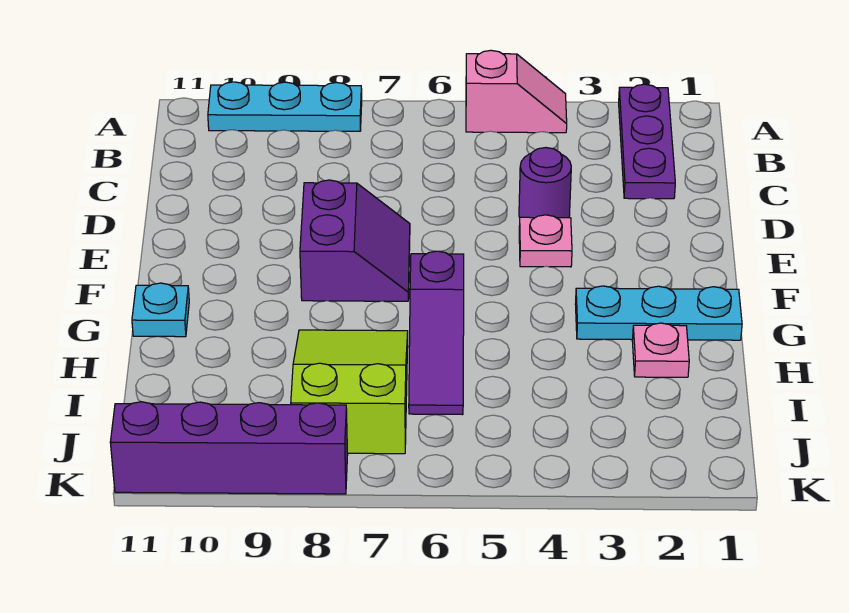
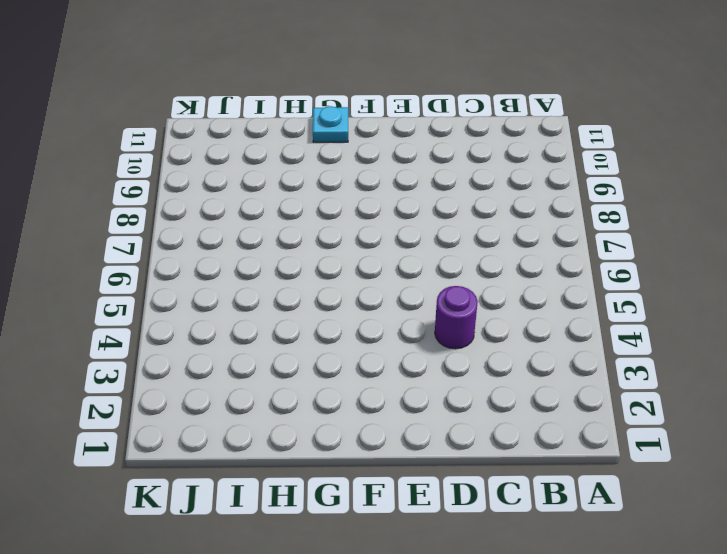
none -> purple 1x3 plate [619,84,675,199]
none -> pink 1x2 slope [466,50,567,133]
none -> cyan 1x3 plate [208,82,362,131]

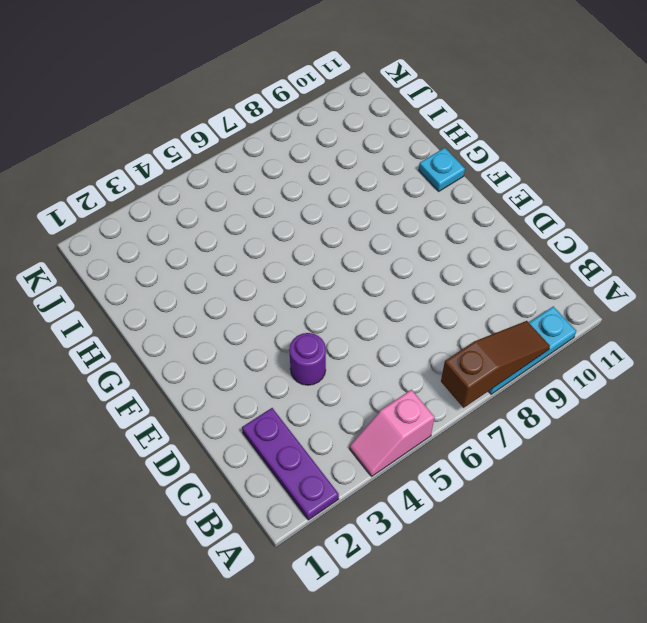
brown 1x3 slope [441,321,550,408] -> none
none -> pink 1x1 plate [519,215,572,267]
none -> purple 2x2 slope [300,180,410,301]
none -> cyan 1x3 plate [575,286,742,340]

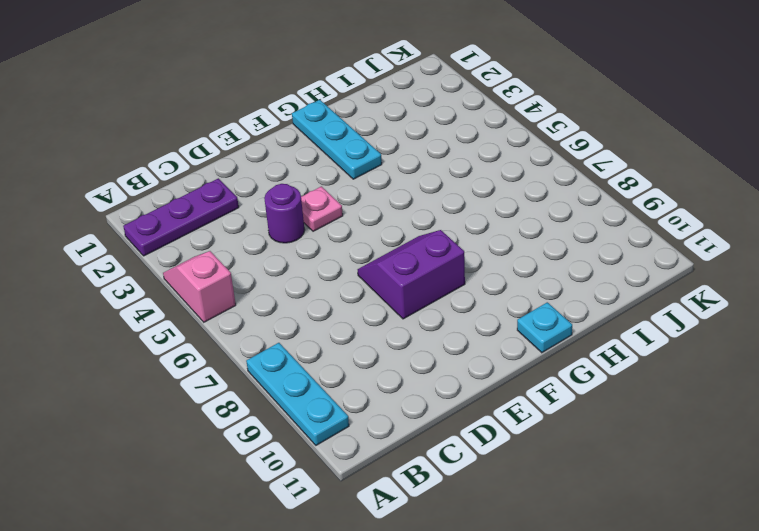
none -> purple 1x3 slope [409,251,464,415]
none -> pink 1x1 plate [632,323,689,377]
none -> lime 2x3 slope [291,330,408,454]

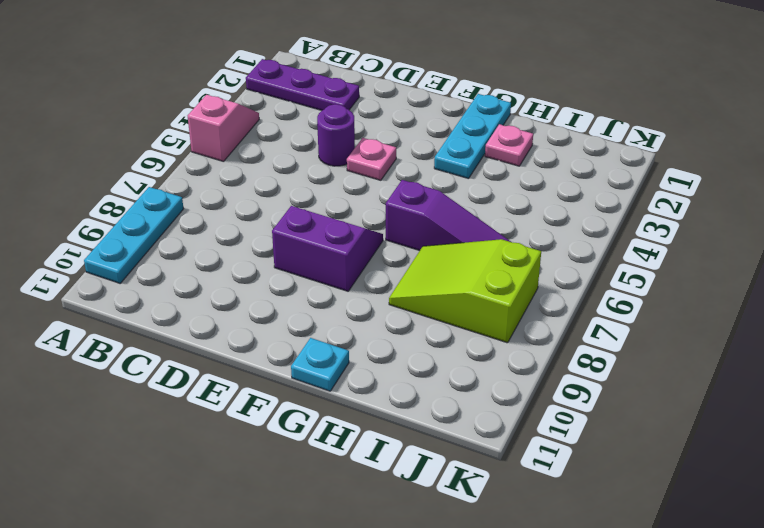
none -> purple 1x4 brick [110,402,348,494]

